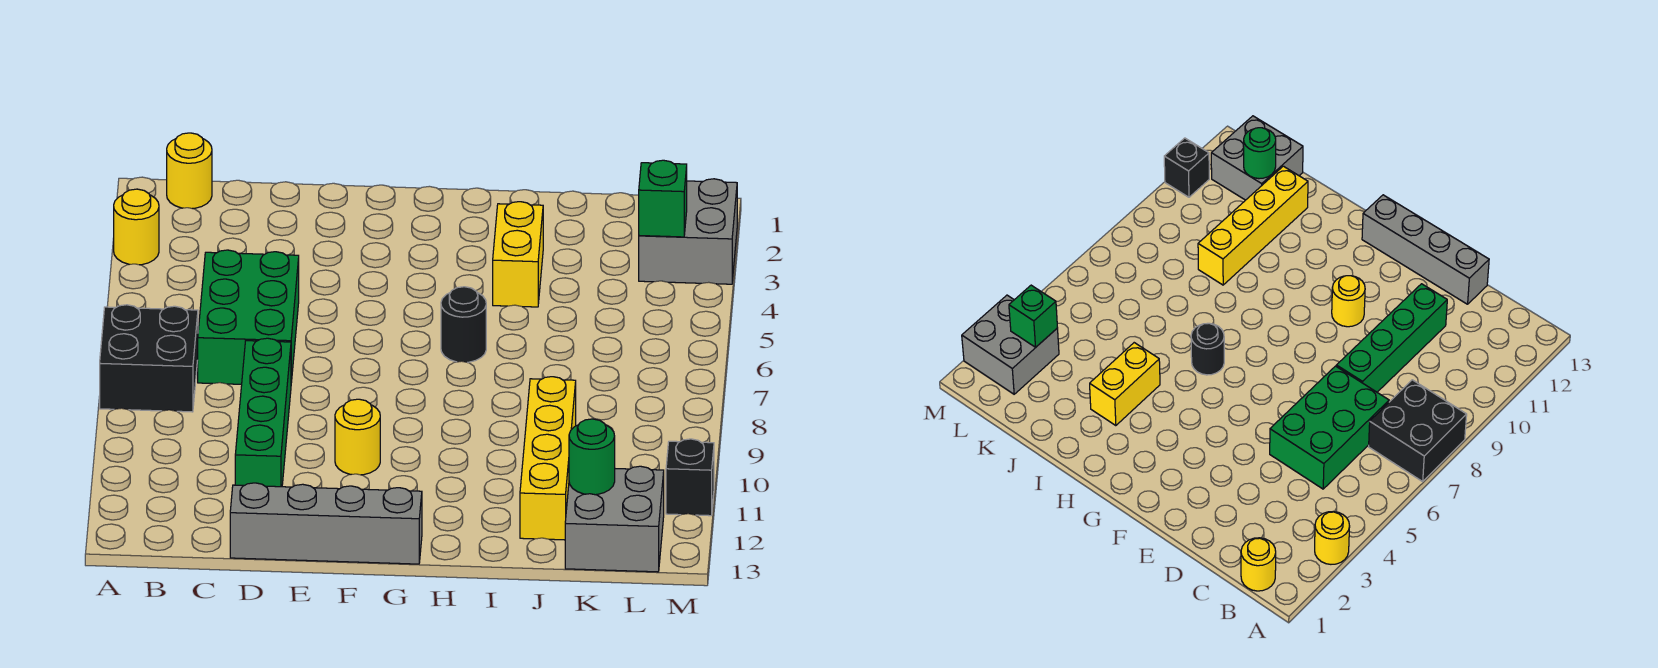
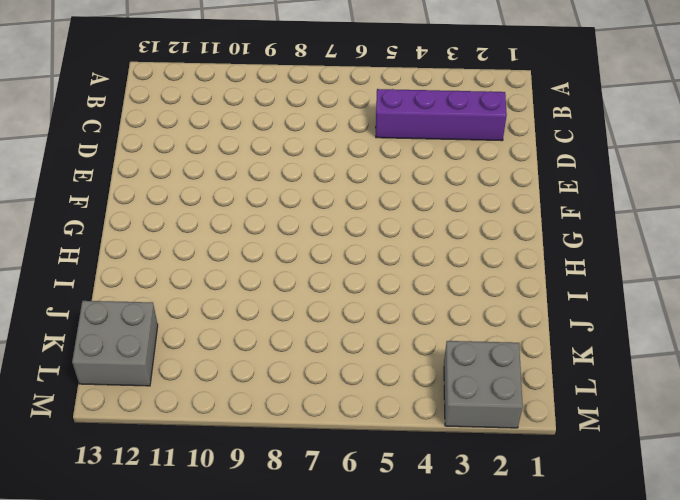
purple 1x4 brick [376,89,507,141] -> green 2x3 brick [198,250,299,384]
none -> yellow 1x1 round brick [114,189,159,265]
none -> black 2x2 brick [100,305,198,412]
none -> yellow 1x1 round brick [167,133,212,209]

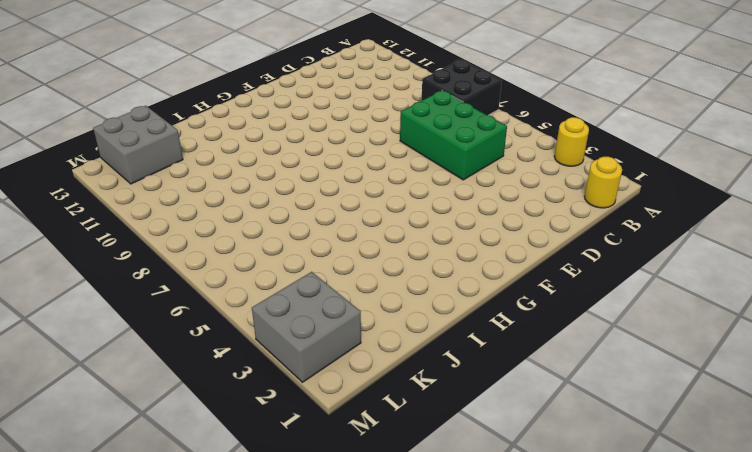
none -> green 1x4 brick [235,338,291,487]
none -> grey 1x4 brick [230,483,422,564]
none -> yellow 1x1 round brick [335,399,380,475]

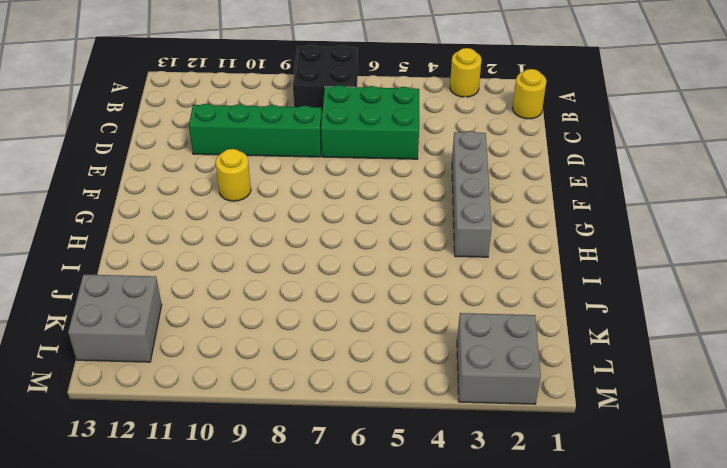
grey 1x4 brick [452,131,492,257] -> grey 1x4 brick moved to [230,483,422,564]
none -> black 1x1 round brick [441,287,486,362]
none -> yellow 1x2 brick [493,202,543,307]
none -> yellow 1x4 brick [520,377,576,540]

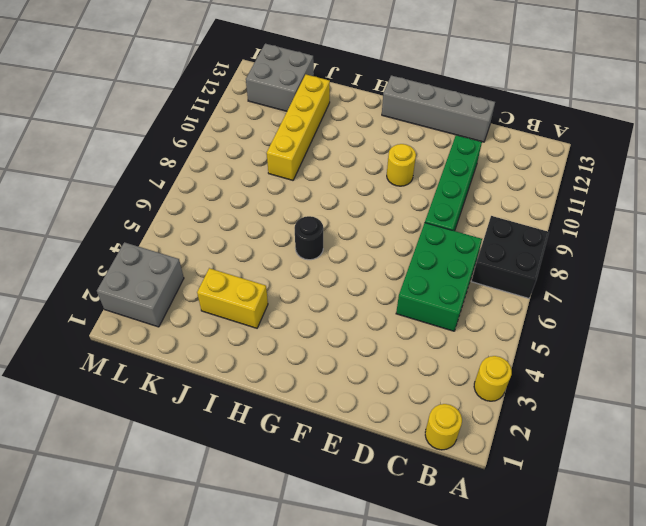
yellow 1x2 brick [197,268,268,328] -> yellow 1x2 brick turned to [493,202,543,307]
none -> black 1x1 brick [666,439,714,516]
none -> green 1x1 round brick [569,419,615,495]
none -> green 1x1 brick [639,160,687,237]

